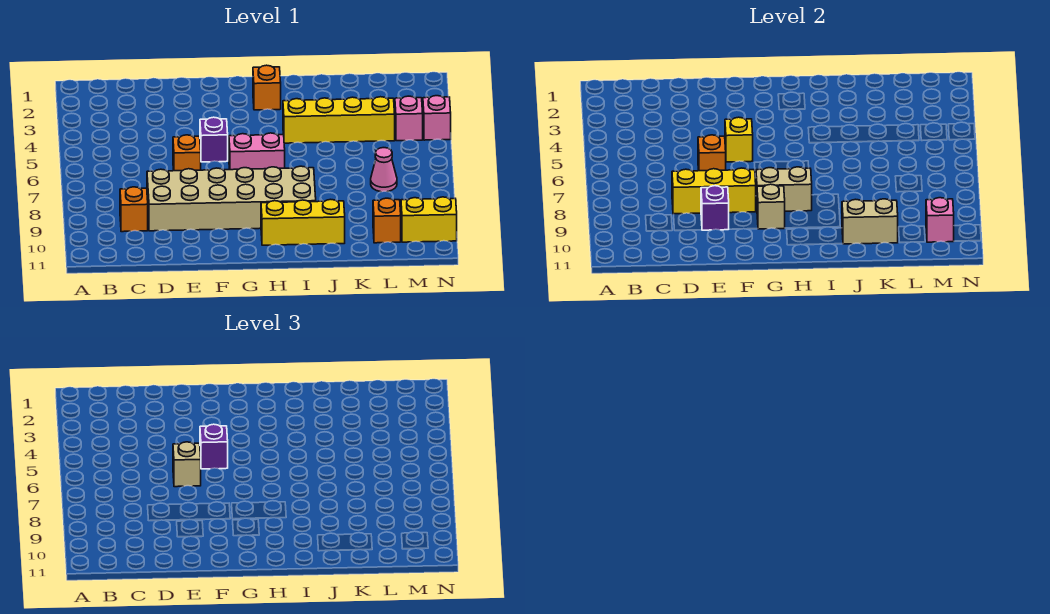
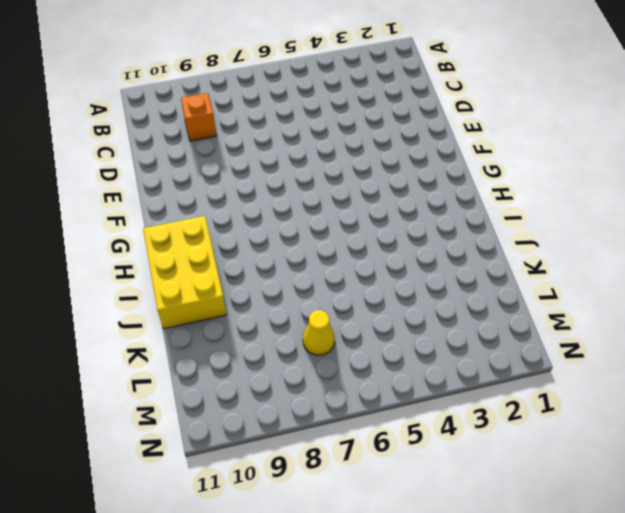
yellow 2x3 brick [143,216,227,329] -> yellow 1x3 brick [261,199,345,245]
yellow 1x1 cone [303,310,335,355] -> pink 1x1 cone [371,148,397,192]
none -> tan 2x6 brick [147,166,316,231]
none -> orange 1x1 brick [173,135,201,171]
none -> purple 1x1 brick [200,117,228,162]

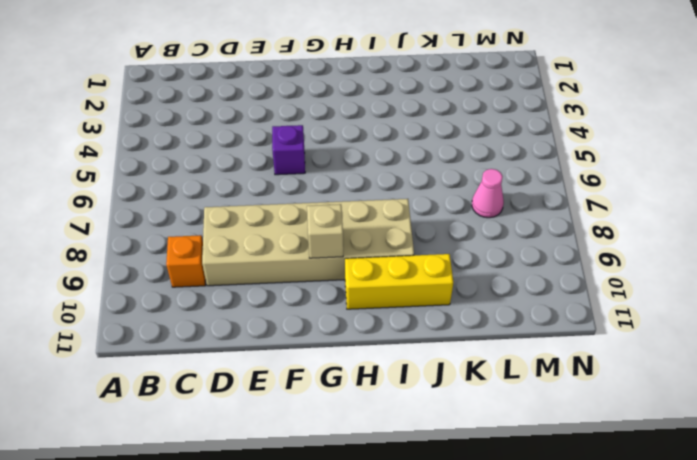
none -> orange 1x1 brick [173,135,201,171]
none -> pink 1x2 brick [229,133,285,170]
none -> orange 1x1 brick [253,65,281,110]

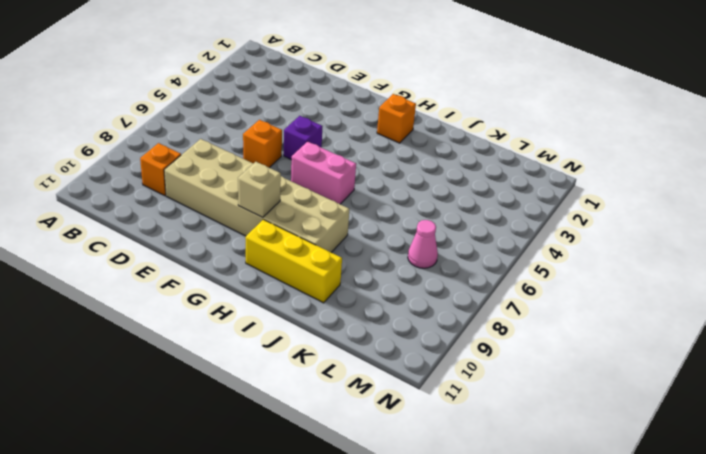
none -> yellow 1x4 brick [283,97,395,143]
none -> orange 1x1 brick [373,198,401,243]
none -> pink 1x1 brick [395,96,423,141]

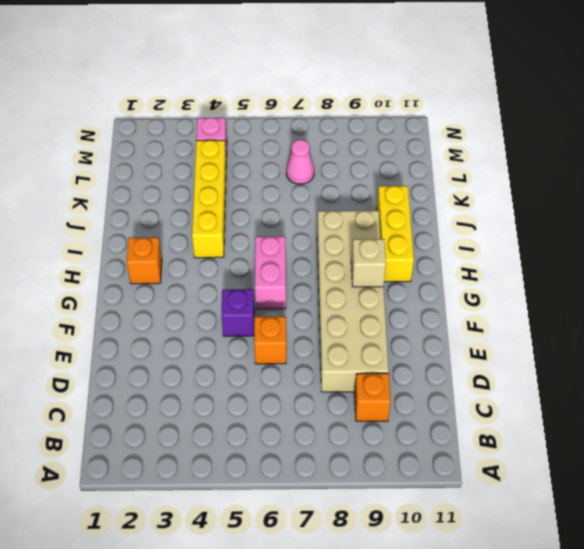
none -> orange 1x1 brick [373,198,401,243]
none -> yellow 1x2 brick [401,197,457,242]
none -> pink 1x1 brick [423,96,451,140]

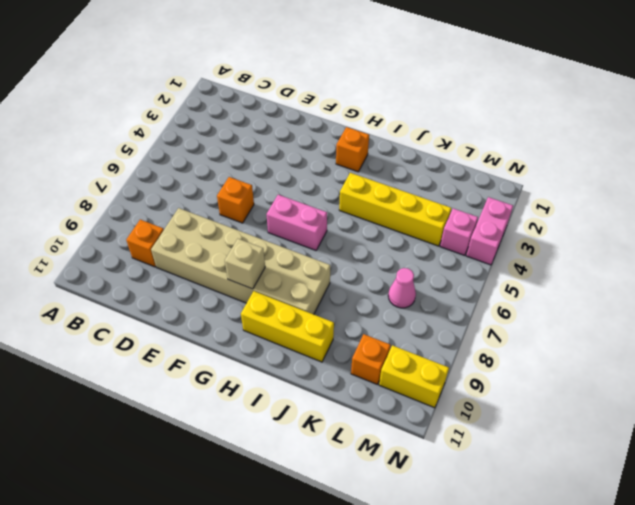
pink 1x2 brick [466,197,513,265] -> pink 1x1 brick [423,96,451,140]
none -> purple 1x1 brick [200,117,228,162]
none -> yellow 1x3 brick [672,168,756,214]
none -> orange 1x1 brick [698,135,726,171]

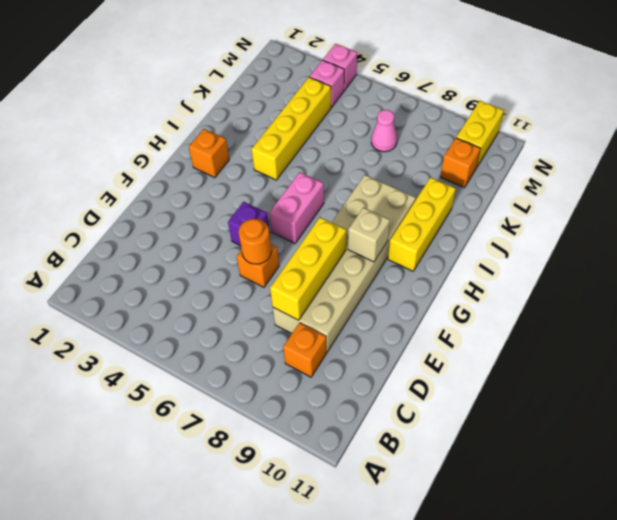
orange 1x1 round brick [239,219,271,264] -> orange 1x1 brick [698,135,726,171]
none -> purple 1x1 brick [701,186,729,230]
none -> yellow 1x1 brick [725,117,753,162]
none -> tan 1x2 brick [756,167,812,211]

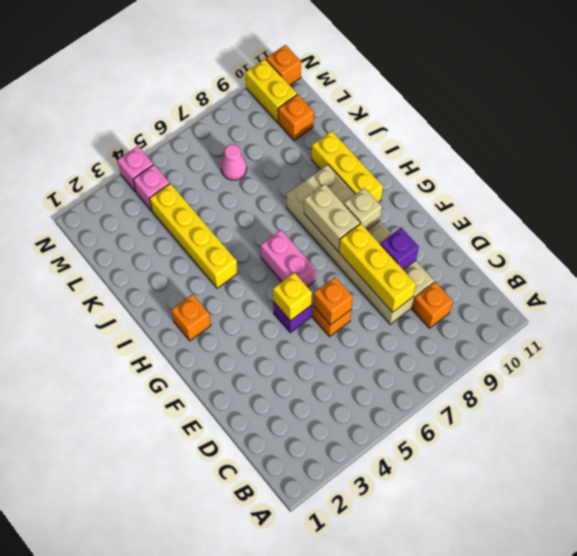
orange 1x1 brick [266,45,301,85] -> none
none -> tan 1x2 brick [842,199,898,244]
none -> pink 1x1 brick [926,198,954,242]
none -> tan 1x1 brick [173,442,201,487]

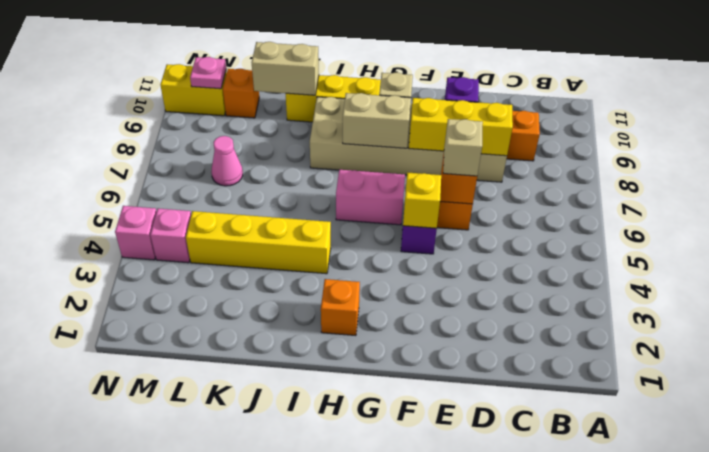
pink 1x1 plate [190,57,226,89] -> pink 1x1 brick [926,198,954,242]
none -> purple 1x1 brick [200,424,228,469]

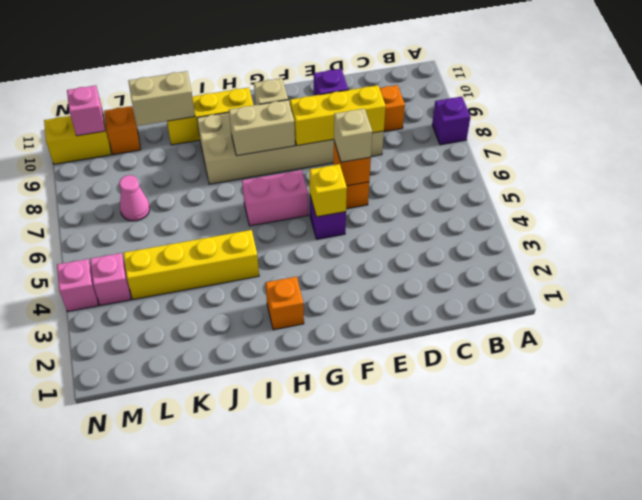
purple 1x1 brick [432,97,470,145] -> purple 1x1 brick moved to [200,424,228,469]

